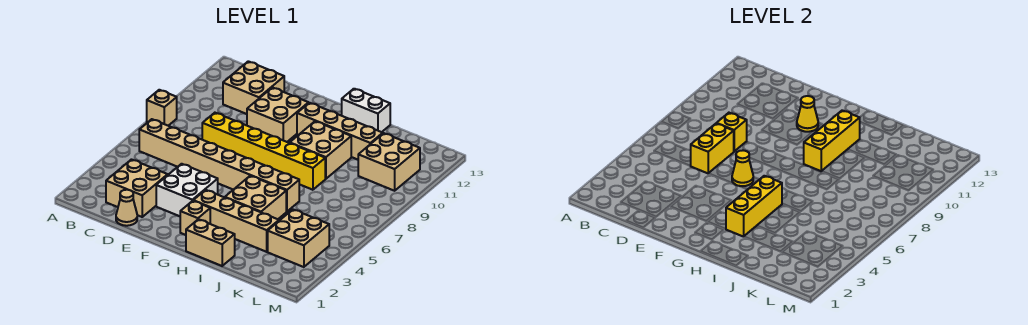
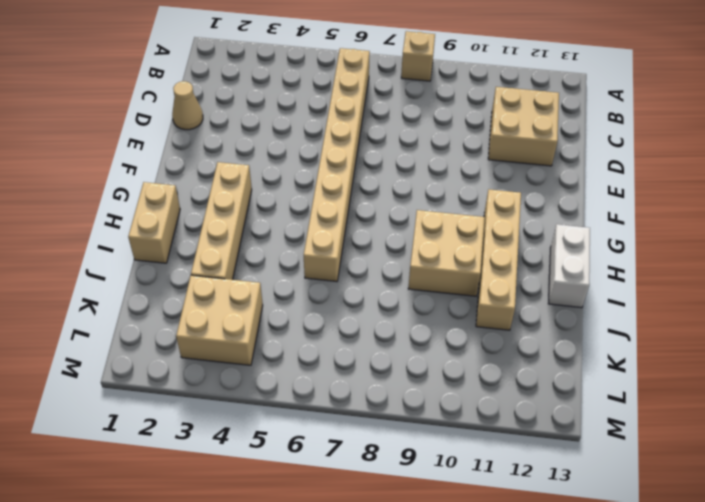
none -> tan 2x2 brick [106,160,168,217]
none -> yellow 1x6 brick [202,113,325,190]
none -> white 2x2 brick [156,164,218,216]

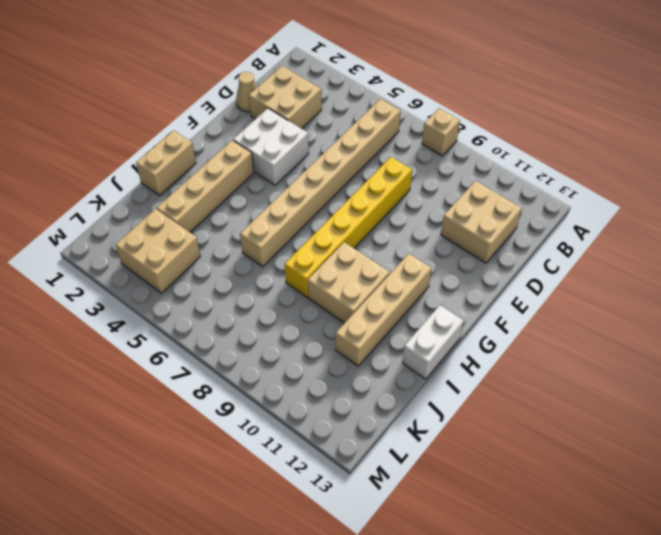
none -> tan 2x2 brick [247,88,308,142]
none -> tan 1x1 brick [180,201,210,235]
none -> tan 2x2 brick [225,176,286,219]

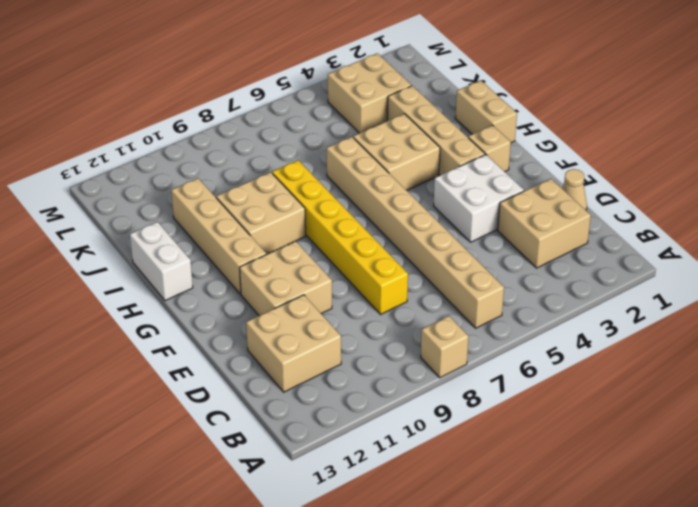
none -> tan 2x2 brick [358,133,420,191]
none -> yellow 1x2 brick [691,124,734,173]
none -> yellow 1x1 brick [716,113,747,151]

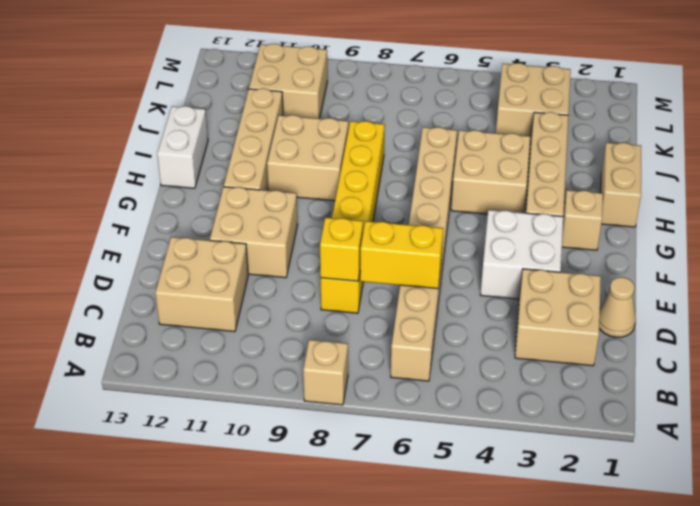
none -> yellow 1x1 cone [732,150,753,186]
none -> yellow 1x1 cone [797,96,818,132]
none -> yellow 1x3 brick [726,176,782,237]

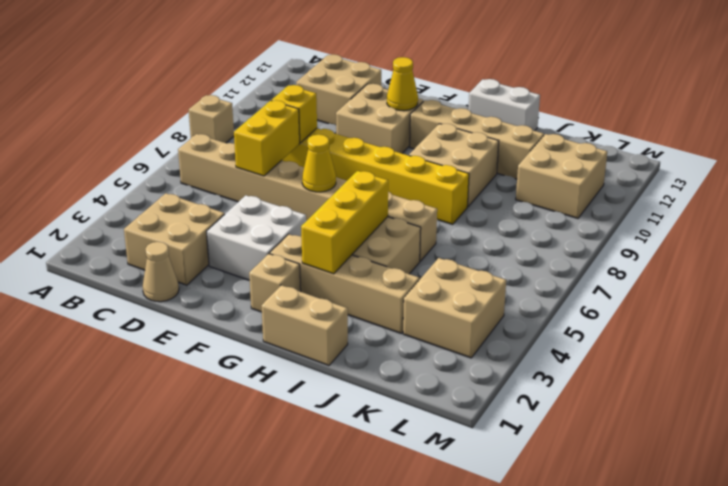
none -> yellow 1x3 brick [804,110,860,171]

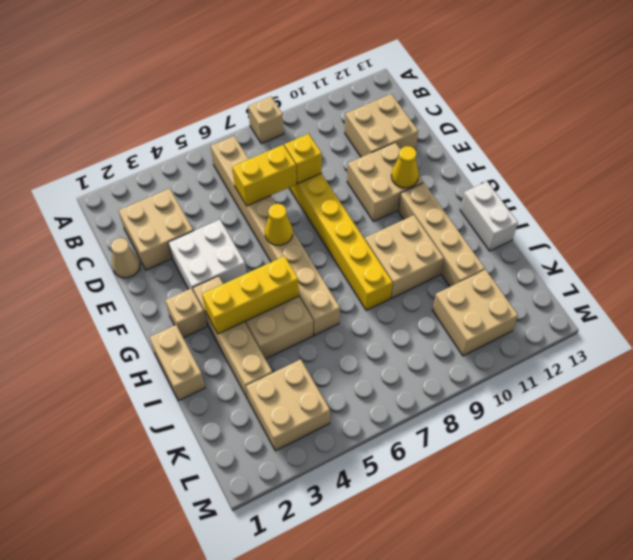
none -> yellow 1x3 brick [804,110,860,171]

